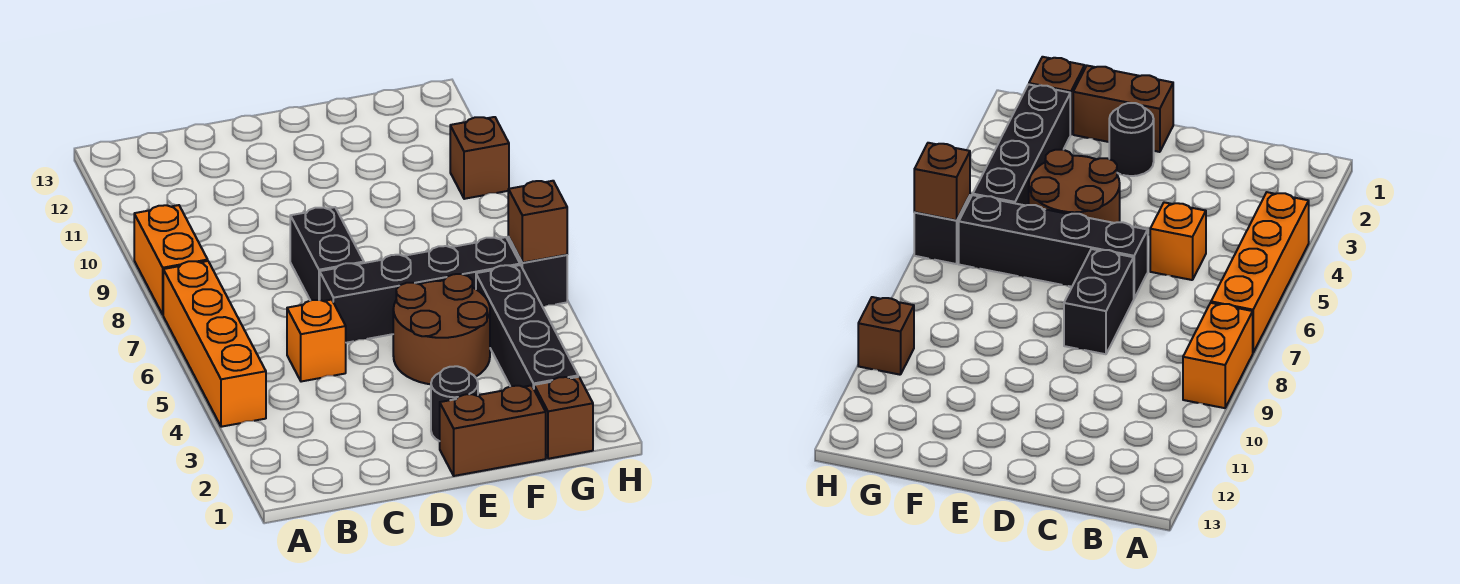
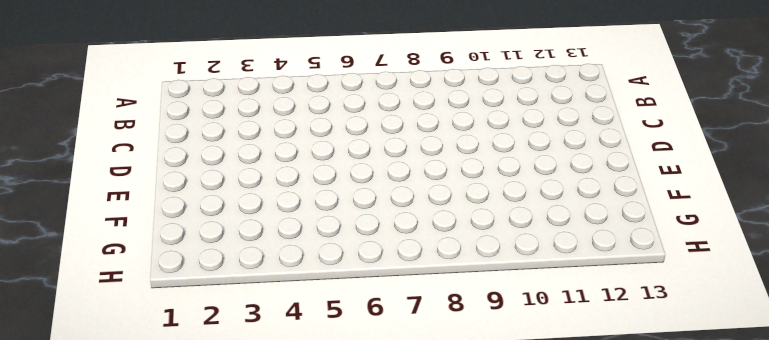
none -> orange 1x4 brick [163,261,266,427]
none -> orange 1x2 brick [134,205,208,314]
none -> orange 1x1 brick [287,300,346,382]

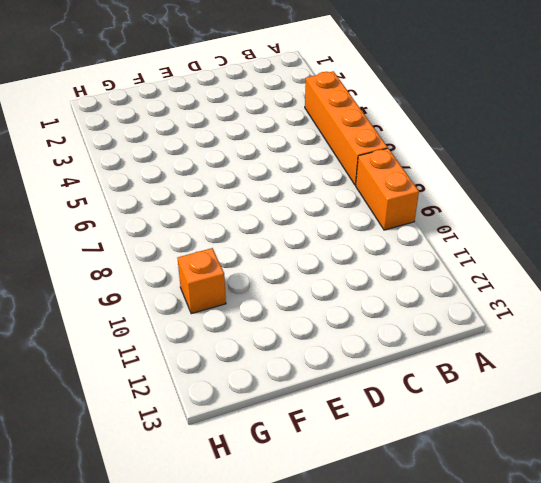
orange 1x1 brick [178,248,226,314] -> orange 1x1 brick moved to [287,300,346,382]
none -> black 1x4 brick [320,237,520,343]
none -> black 1x2 brick [290,207,364,301]
none -> brown 1x2 brick [440,385,546,476]

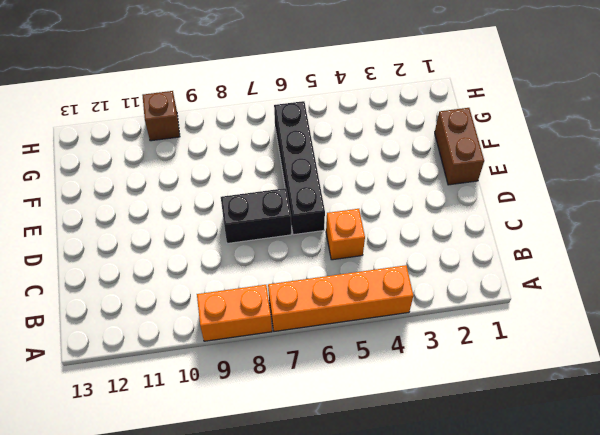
none -> black 1x1 round brick [431,366,478,441]
none -> brown 2x2 round brick [393,274,490,384]
none -> brown 1x1 brick [534,377,593,459]

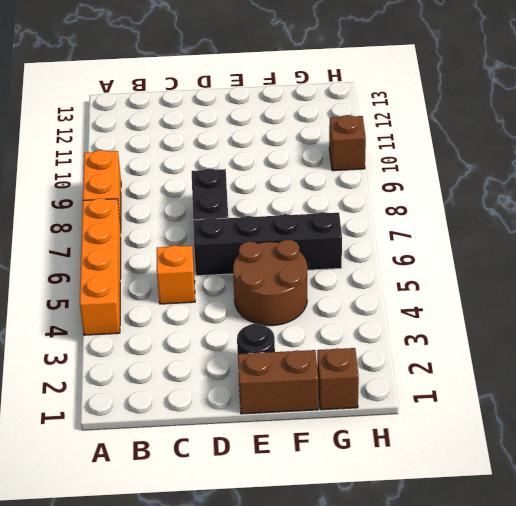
none -> black 1x4 brick [476,265,578,388]
none -> black 1x1 brick [508,237,567,307]
none -> brown 1x1 brick [508,181,567,263]

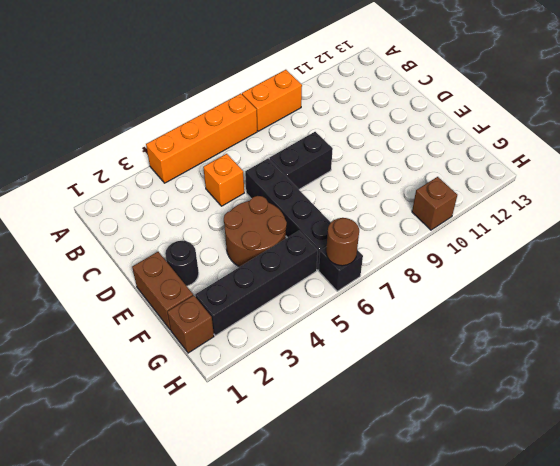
brown 1x1 round brick [326,218,359,266] -> brown 1x1 brick [508,181,567,263]

